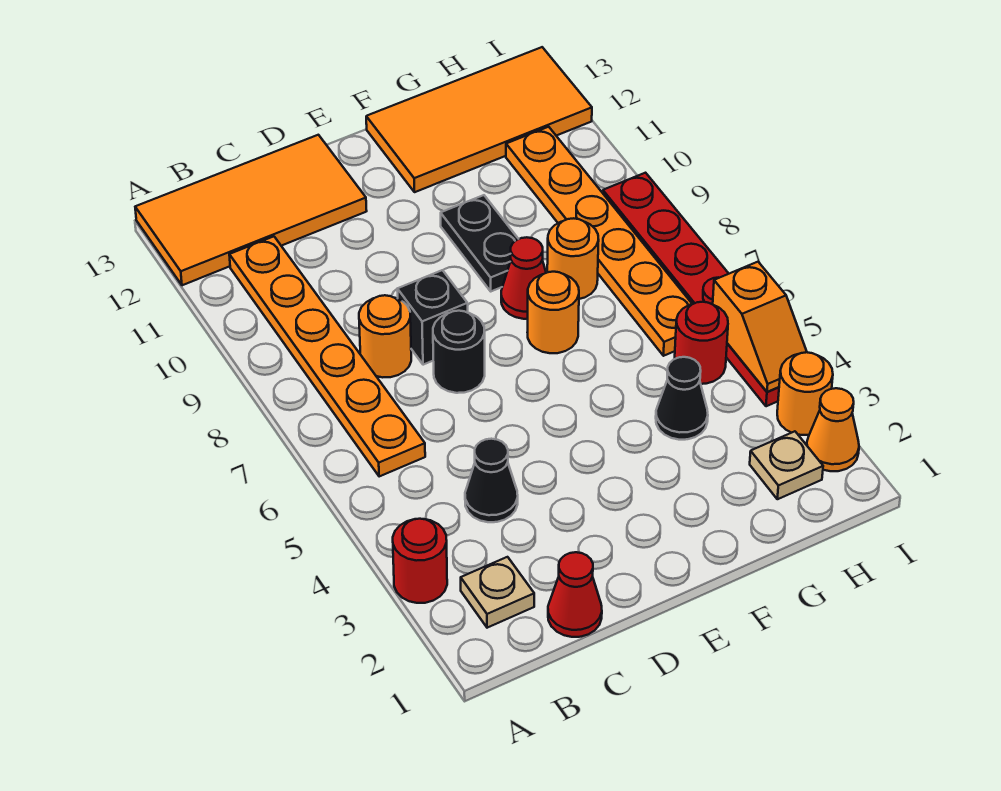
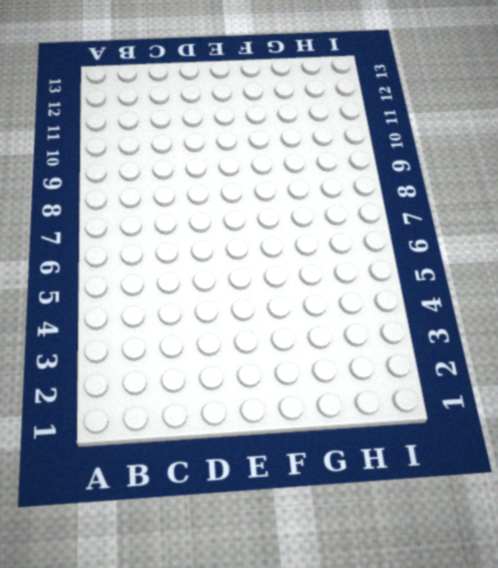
none -> red 1x1 round brick [393,519,447,603]
none -> orange 2x4 tile [135,135,367,285]
none -> tan 1x1 plate [461,557,534,628]

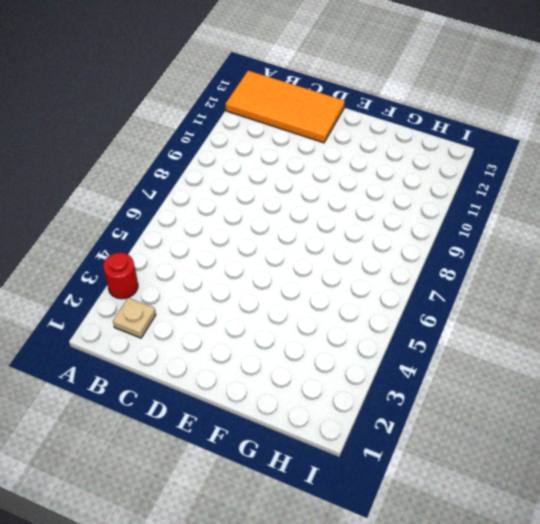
none -> orange 1x6 plate [229,236,425,477]
none -> red 1x1 cone [548,552,602,637]
none -> black 1x1 cone [465,439,518,522]

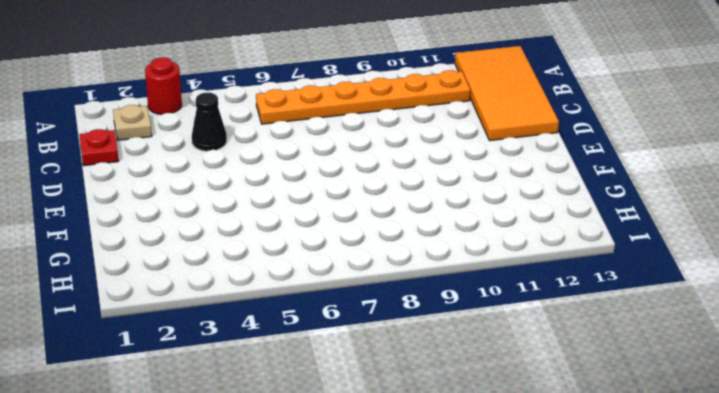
red 1x1 plate [79,129,119,166] -> red 1x1 cone [548,552,602,637]
none -> orange 1x1 round brick [359,295,411,377]
none -> black 1x1 round brick [433,311,485,393]
none -> black 1x1 brick [397,270,468,365]

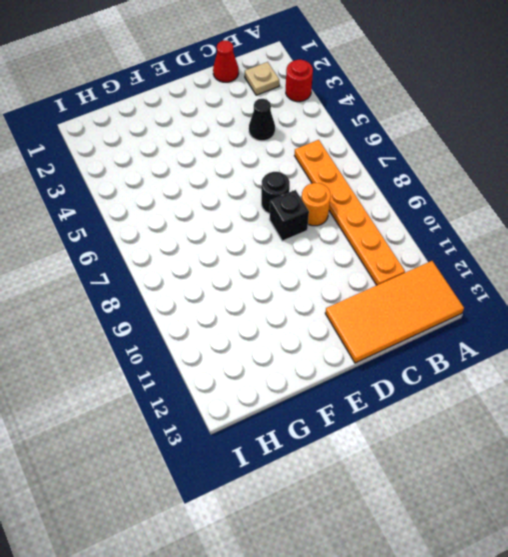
none -> orange 1x1 round brick [527,272,579,353]
none -> red 1x1 cone [501,237,546,319]
none -> black 1x2 plate [441,195,518,291]

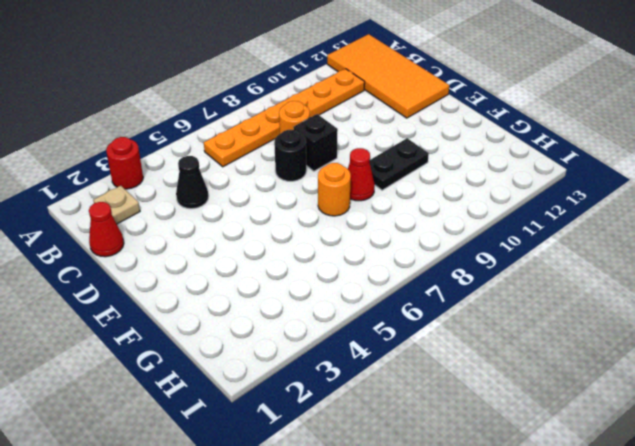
none -> orange 2x4 tile [366,47,592,192]
none -> black 1x1 cone [656,357,708,440]
none -> orange 1x1 round brick [547,218,599,299]

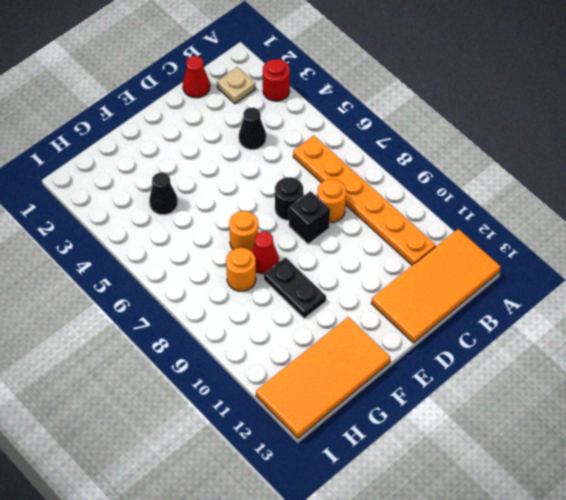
none -> tan 1x1 plate [750,431,823,499]
none -> red 1x1 round brick [675,302,728,384]
none -> orange 1x6 plate [506,127,692,356]

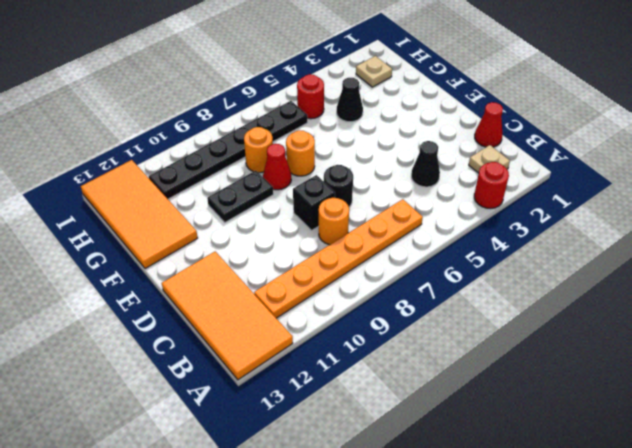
black 1x6 plate [149,101,307,199] -> orange 1x6 plate [506,127,692,356]
none -> orange 1x1 cone [807,388,859,471]
none -> orange 1x1 round brick [777,352,833,435]
none -> red 1x6 plate [603,173,779,406]

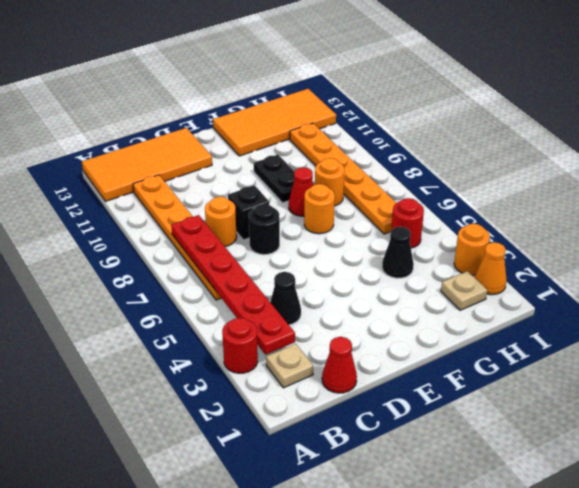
red 1x6 plate [171,215,295,355] -> red 1x6 plate moved to [603,173,779,406]
none -> orange 1x2 slope [713,262,807,392]

